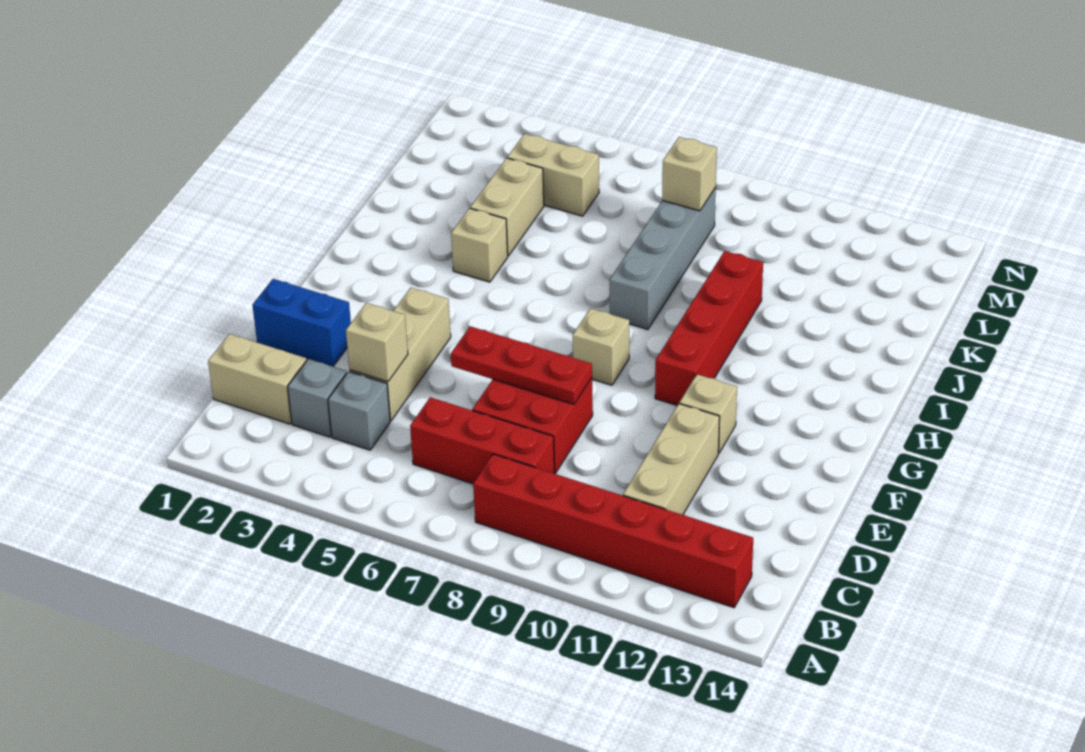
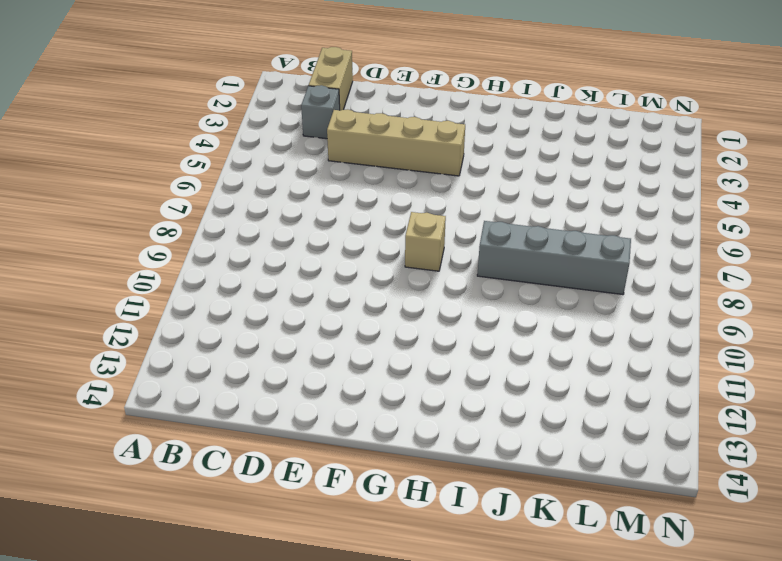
tan 1x4 brick [327,109,465,176] -> tan 1x3 brick [350,288,451,421]
none -> red 1x6 brick [473,454,753,608]
none -> grey 1x1 brick [328,372,390,450]
none -> red 1x3 brick [410,397,554,484]

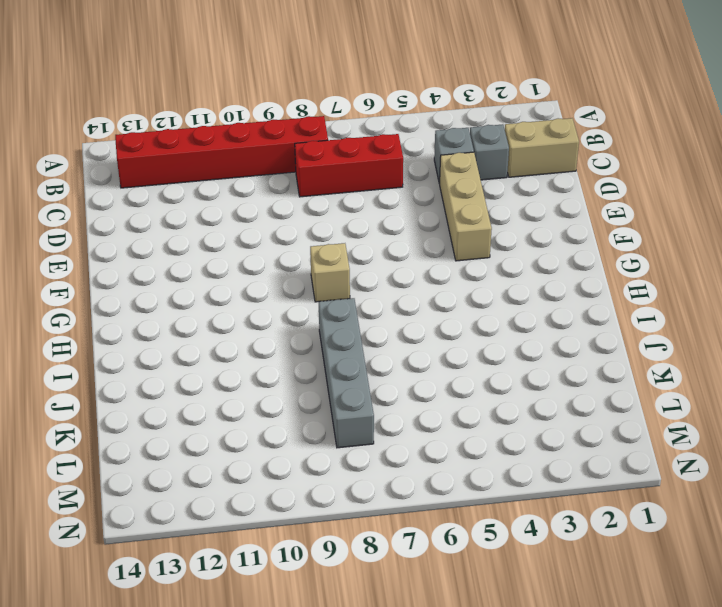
none -> tan 1x3 brick [623,404,719,515]
none -> red 2x2 brick [472,378,593,473]
none -> blue 1x2 brick [252,279,351,366]

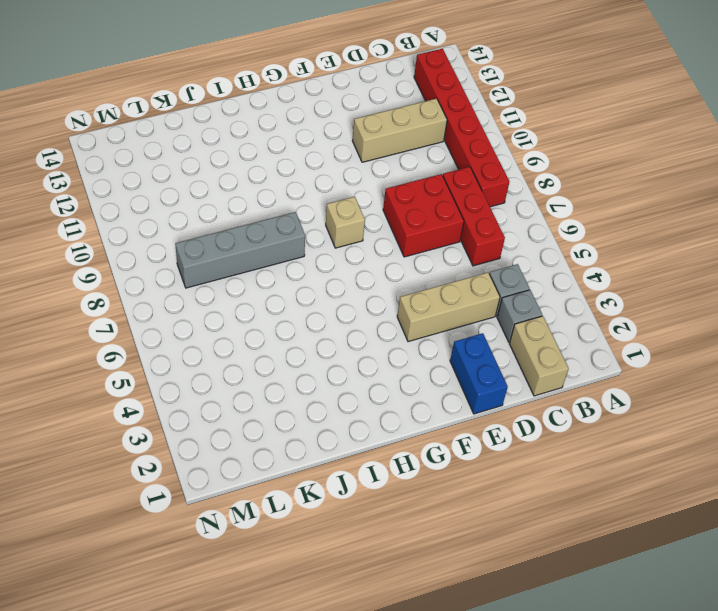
none -> tan 1x1 brick [680,374,737,453]
none -> red 1x4 brick [655,251,763,405]
none -> tan 1x1 brick [451,208,508,282]

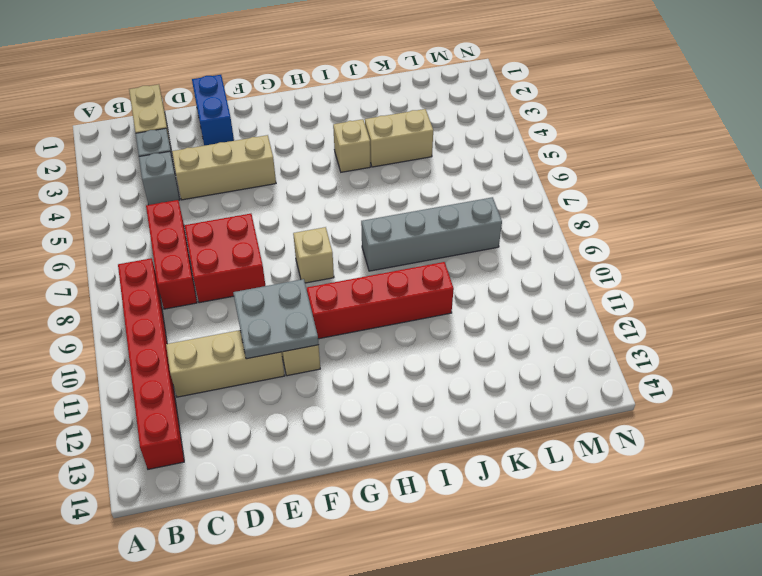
grey 2x2 plate [233,279,319,359] -> none
none -> tan 1x2 brick [507,134,599,216]
none -> tan 1x1 brick [346,303,408,382]
none -> red 1x3 plate [451,326,592,404]

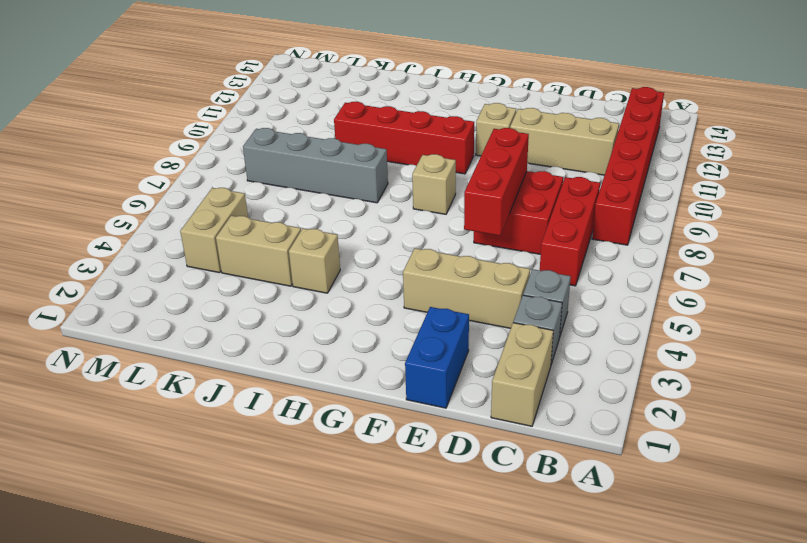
red 1x3 brick [464,128,529,236] -> red 1x3 plate [451,326,592,404]
none -> tan 1x1 brick [346,303,408,382]
none -> tan 1x1 brick [662,137,717,211]

